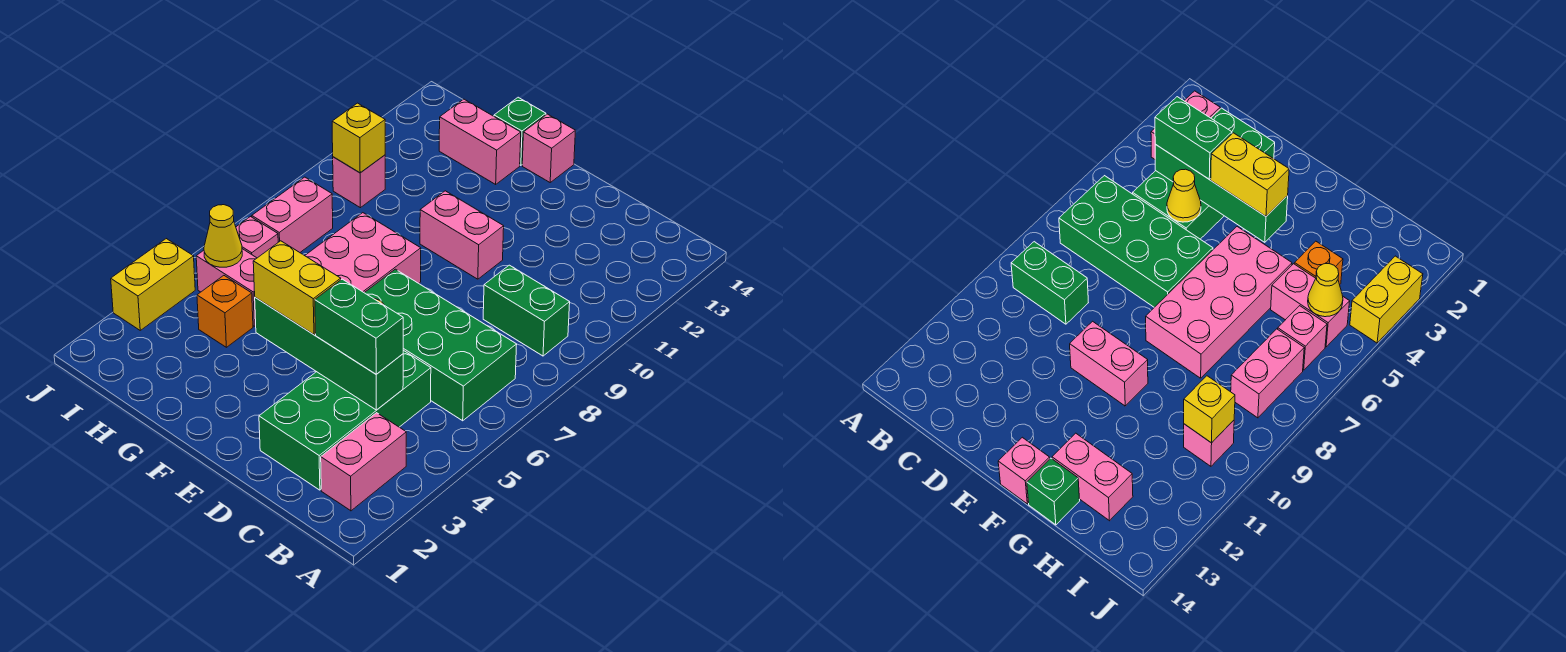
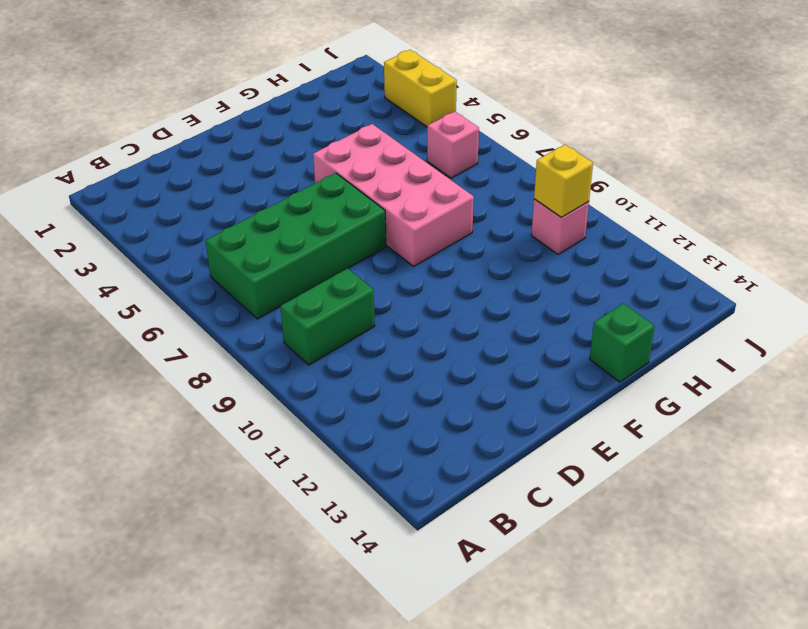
none -> pink 1x2 brick [321,413,406,511]
none -> green 2x4 brick [259,350,431,490]
none -> pink 1x2 brick [420,191,504,279]

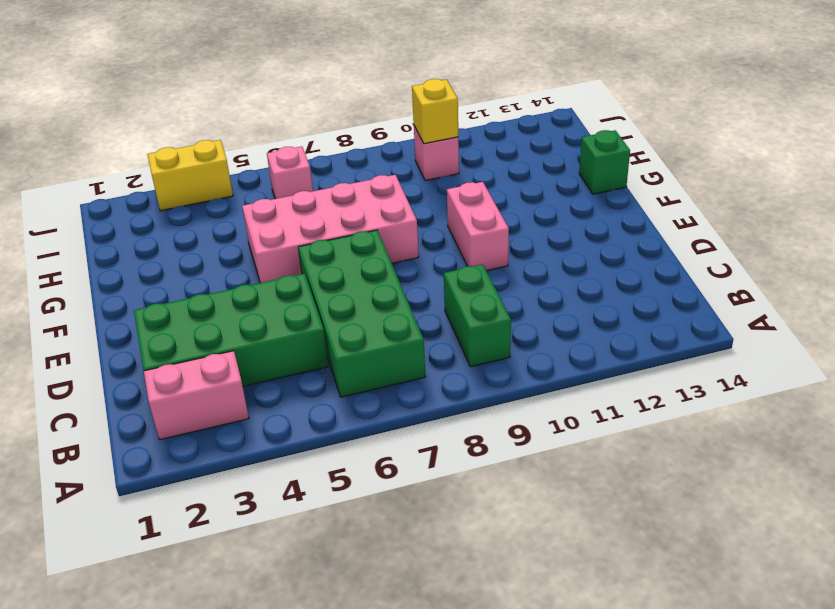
none -> pink 1x1 brick [522,114,575,182]
none -> pink 1x2 brick [439,99,521,184]
none -> orange 1x1 brick [197,276,253,347]

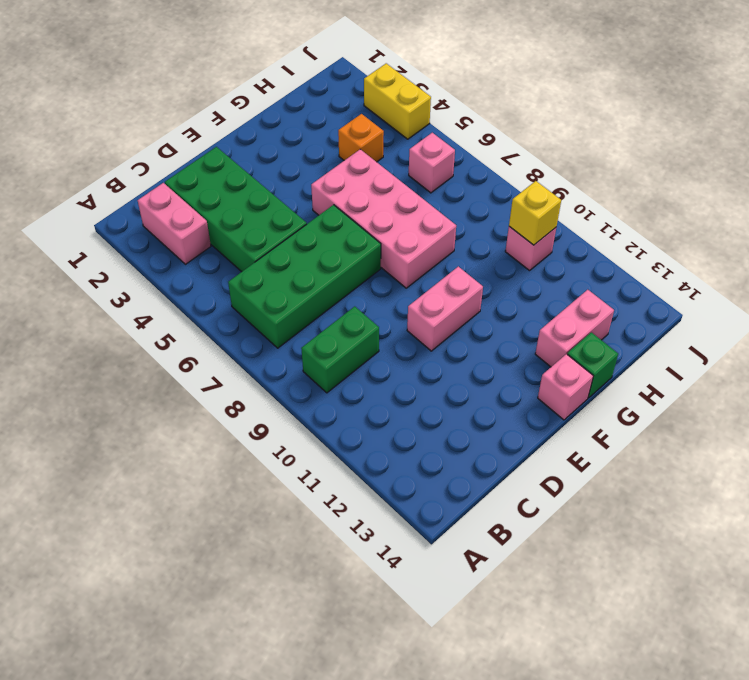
none -> pink 1x2 brick [196,249,257,326]
none -> pink 1x2 brick [252,177,333,252]
none -> green 1x4 brick [255,298,403,410]

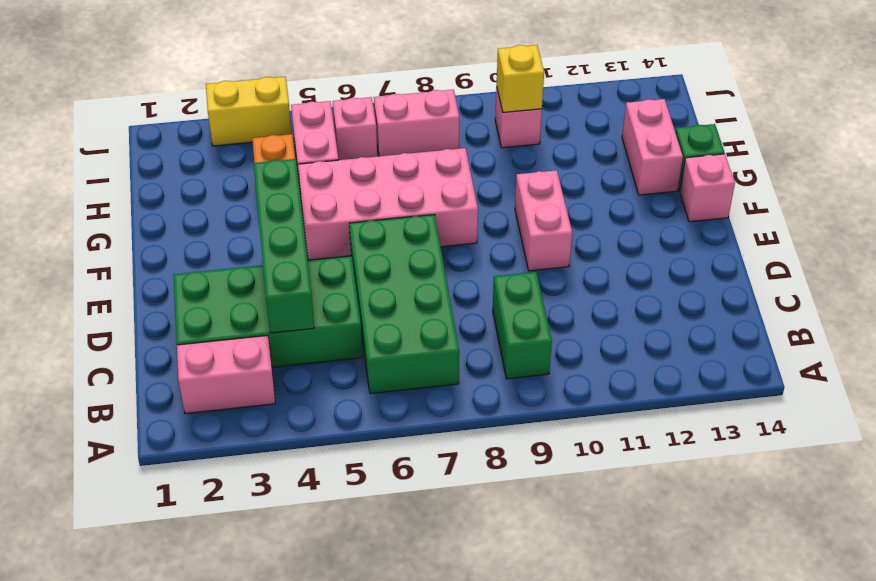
none -> yellow 1x1 cone [1167,169,1201,222]
none -> yellow 1x1 cone [204,205,242,267]
none -> green 1x2 brick [315,279,403,374]

